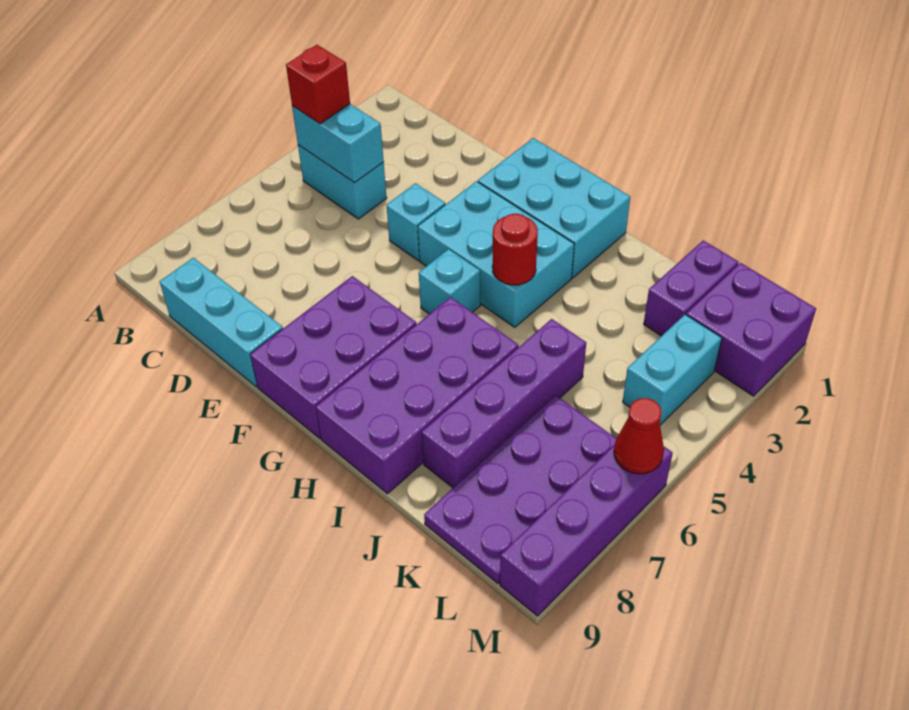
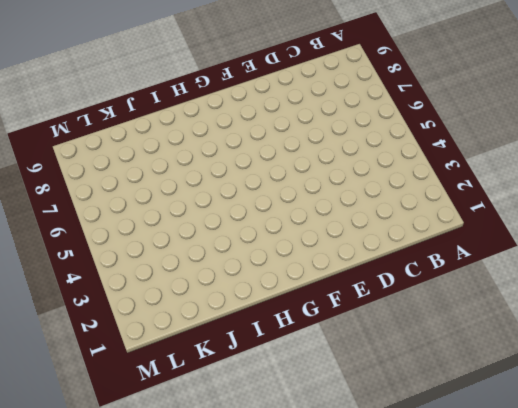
none -> cyan 1x2 brick [298,145,387,219]
none -> cyan 1x3 brick [160,258,283,387]
none -> cyan 1x1 brick [387,183,445,260]

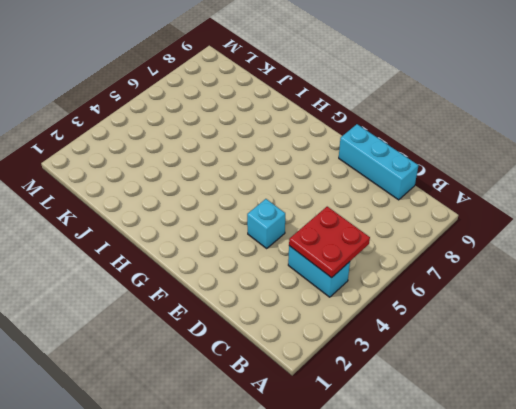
red 2x2 plate [289,207,370,278] -> cyan 1x2 brick [292,104,384,183]
none -> cyan 2x3 brick [478,138,630,278]
none -> cyan 2x3 brick [418,181,574,327]
none -> purple 2x3 brick [250,276,416,438]

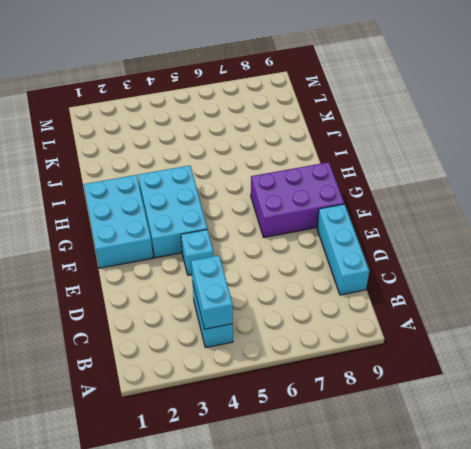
none -> cyan 1x1 brick [419,249,480,314]
none -> purple 2x4 brick [316,297,519,494]
none -> purple 1x4 brick [422,319,586,488]

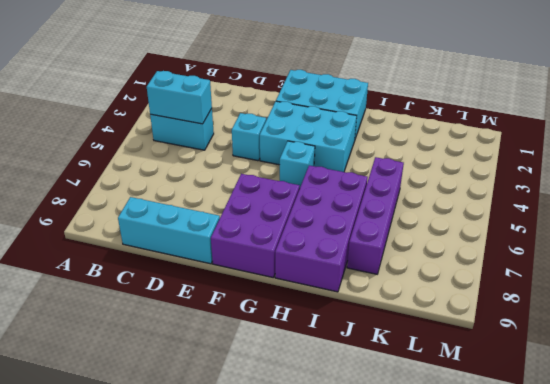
none -> purple 1x2 brick [644,240,738,336]
none -> purple 2x4 plate [424,395,616,584]
none -> purple 2x2 brick [686,263,816,396]

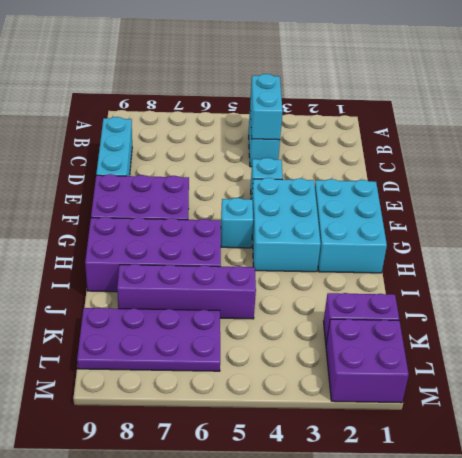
none -> cyan 1x2 brick [623,314,722,425]
none -> purple 1x4 brick [500,445,673,616]
none -> red 1x1 round brick [492,214,538,285]

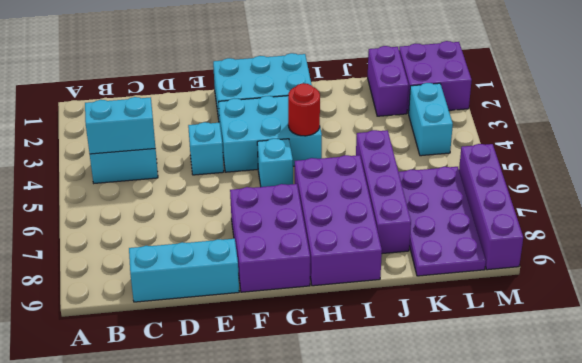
none -> red 1x1 cone [614,398,664,474]
none -> red 1x1 brick [286,45,350,124]

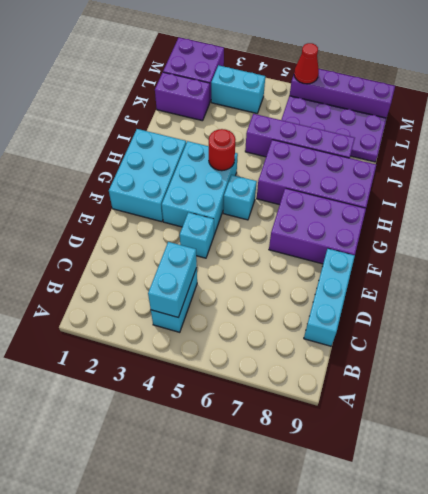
none -> red 1x1 brick [286,45,350,124]

